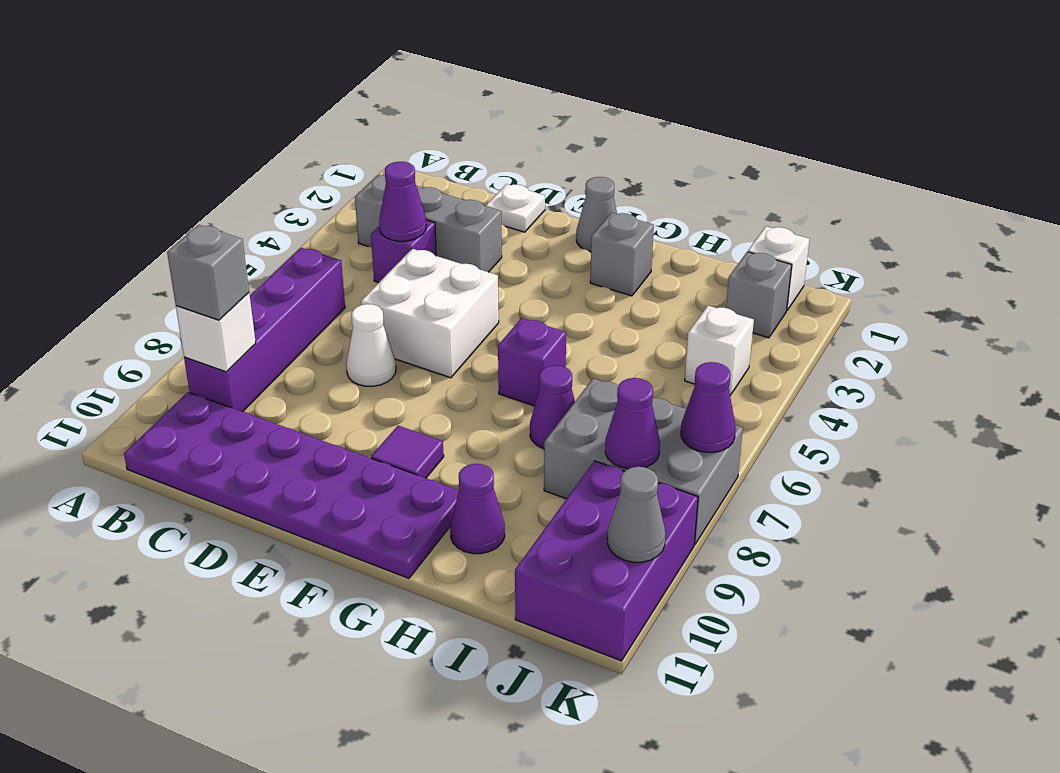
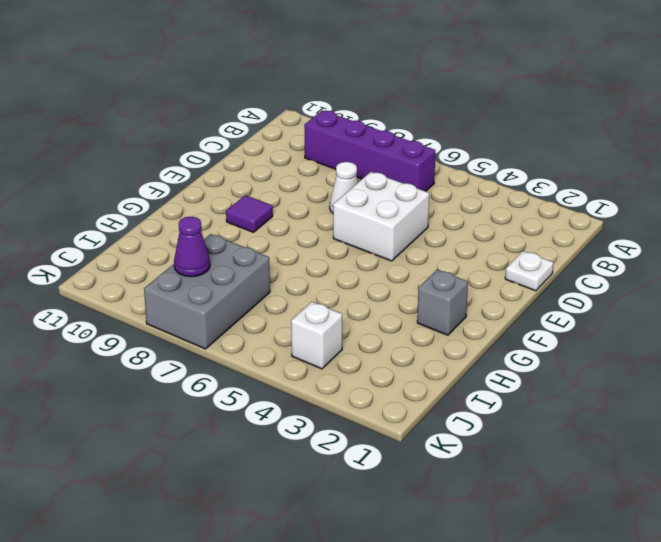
none -> grey 1x3 brick [355,175,502,272]
none -> purple 2x6 plate [124,392,459,578]
none -> purple 1x1 brick [371,220,436,283]

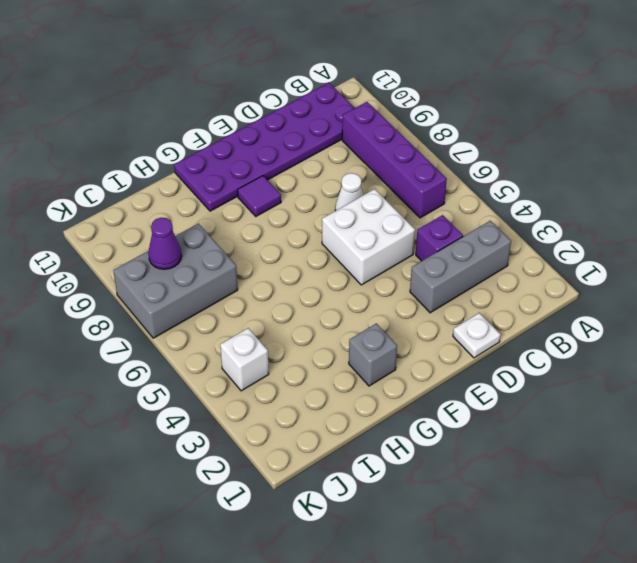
none -> grey 1x1 cone [576,177,617,252]
none -> purple 1x1 brick [498,318,566,406]
none -> purple 1x1 cone [530,365,575,449]

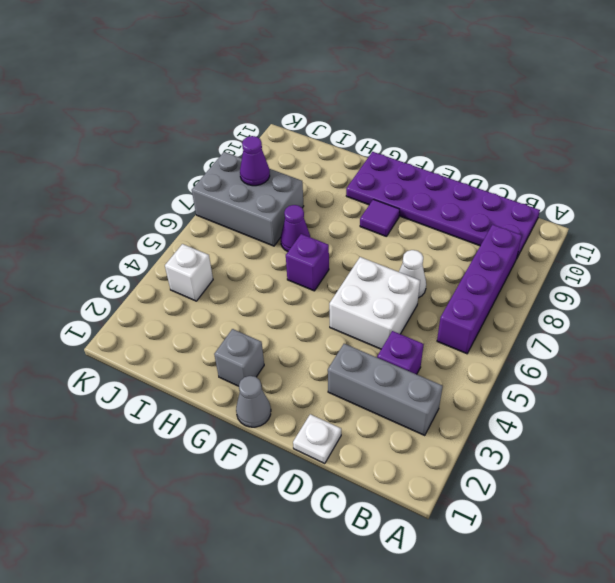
none -> purple 1x1 cone [450,464,505,554]
none -> white 1x1 brick [748,226,810,310]
none -> grey 1x1 brick [726,252,792,338]

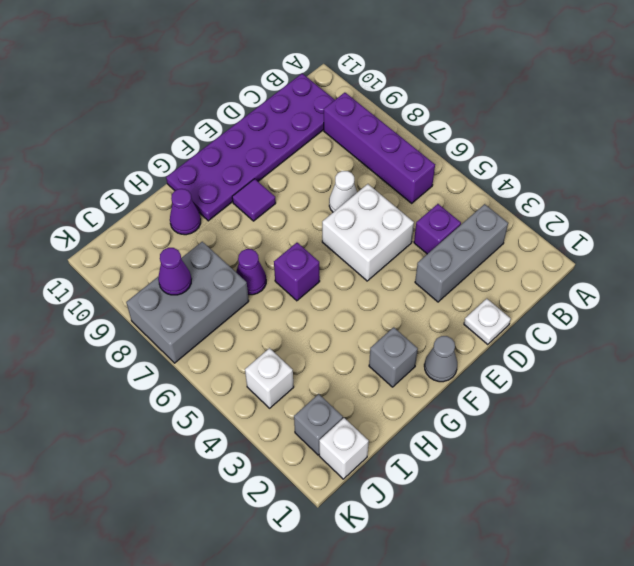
none -> purple 2x3 brick [515,461,698,661]
none -> white 1x1 brick [176,293,256,372]
none -> purple 1x1 cone [379,162,426,241]

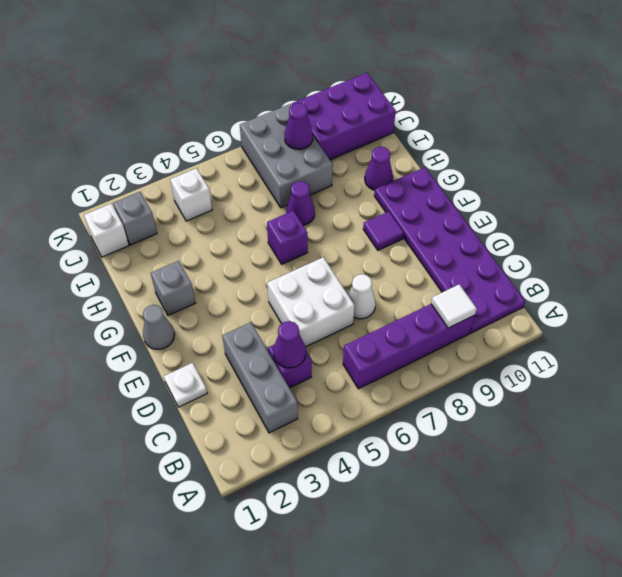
white 1x1 tile [431,284,477,328] -> white 1x1 brick [176,293,256,372]
none -> purple 1x1 cone [681,362,736,452]
none -> grey 1x1 cone [607,467,666,562]
none -> grey 1x1 brick [167,225,249,320]

